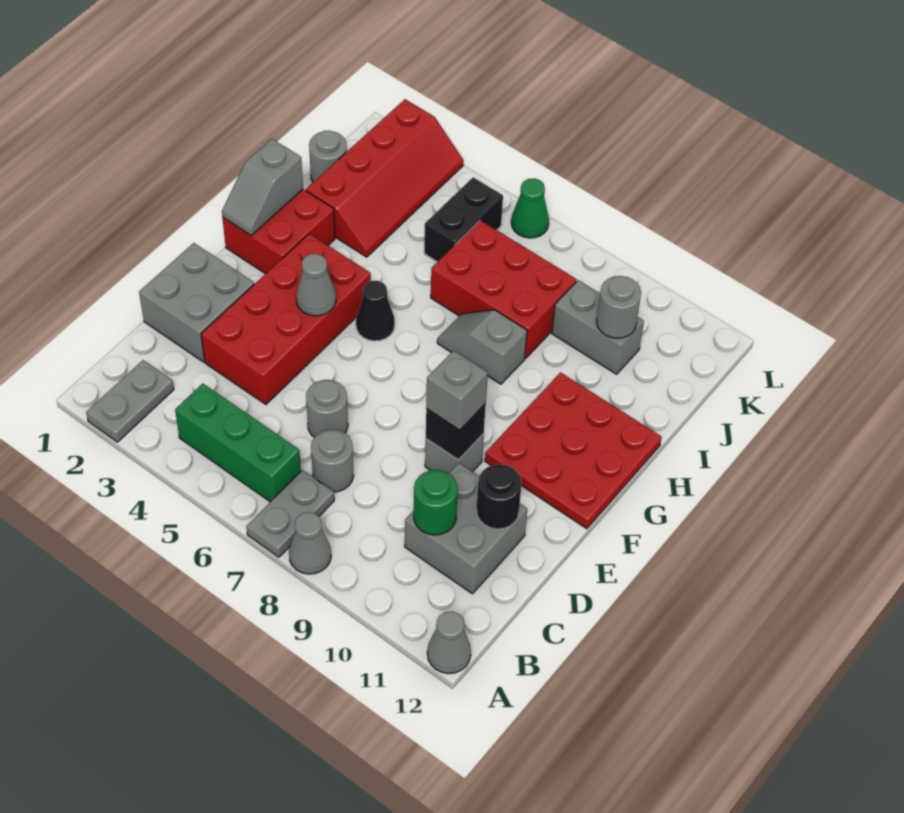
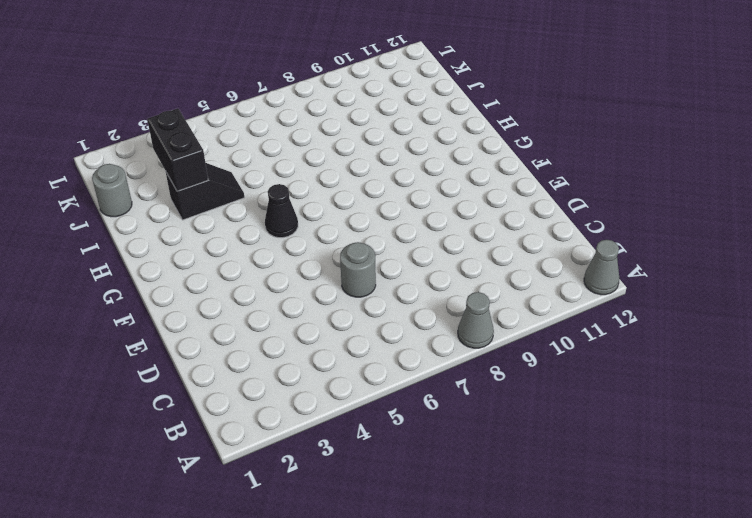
black 1x2 slope [166,163,244,220] -> red 2x4 slope [306,99,463,257]
black 1x2 brick [147,108,208,191] -> black 1x2 brick moved to [424,177,503,262]
none -> grey 1x2 plate [86,360,174,442]
none -> grey 1x2 plate [246,470,334,557]
none -> green 1x3 brick [175,384,301,502]

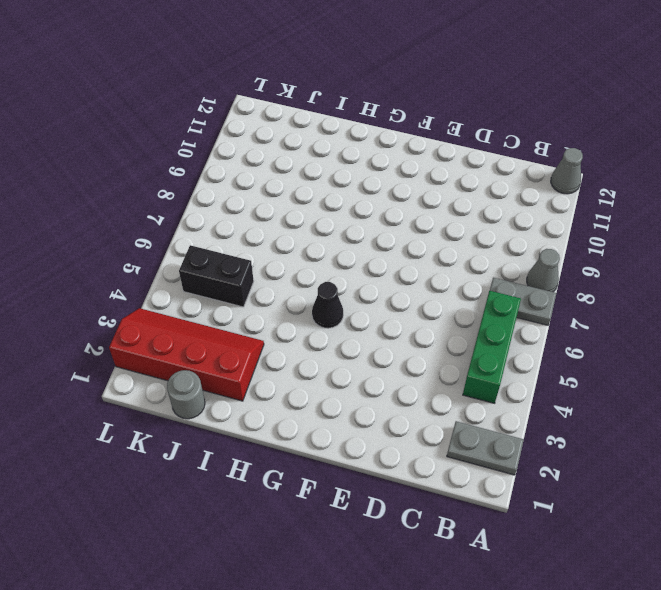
none -> grey 1x1 round brick [311,430,354,492]
none -> grey 2x2 brick [405,463,527,594]
none -> grey 2x2 brick [139,243,254,362]

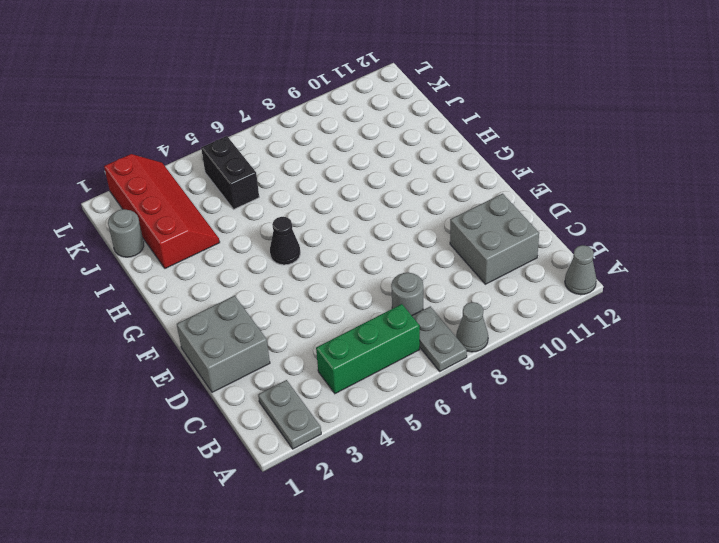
none -> red 2x4 brick [201,234,371,404]
none -> grey 1x1 round brick [306,380,348,438]
none -> grey 1x1 brick [425,434,484,474]

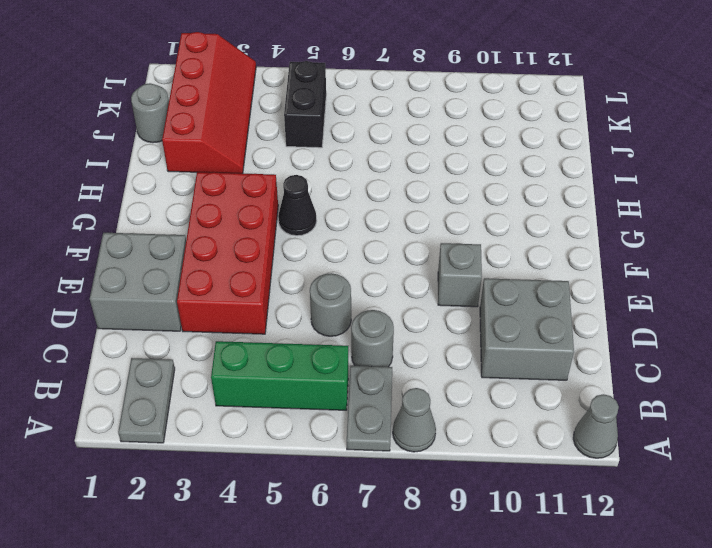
none -> red 3x3 plate [485,373,662,529]
none -> red 2x2 brick [222,189,335,274]
none -> grey 1x2 slope [437,310,527,384]

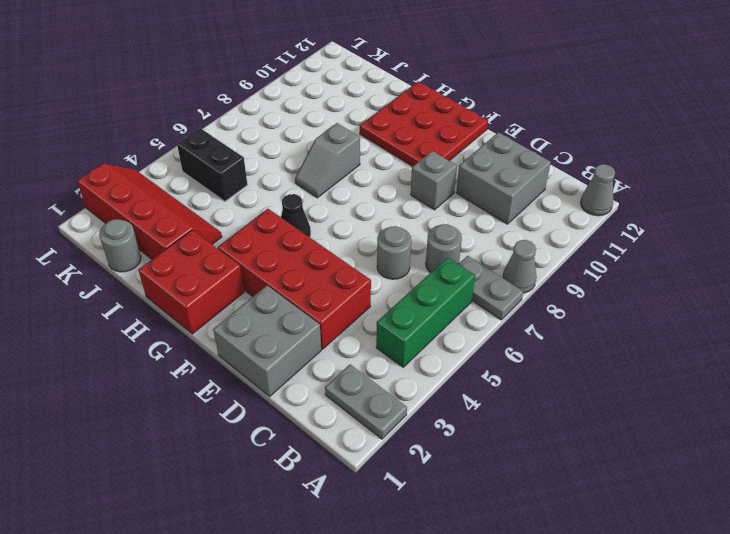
none -> red 2x3 brick [431,220,577,358]
none -> grey 1x2 brick [552,280,644,374]
none -> green 1x1 cone [511,178,549,238]

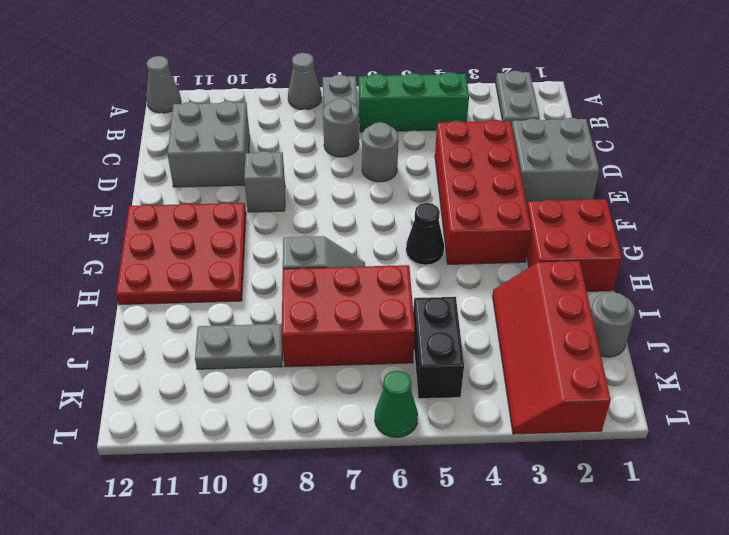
grey 1x2 plate [195,324,283,369] -> grey 1x2 brick [552,280,644,374]
none -> green 1x1 round brick [414,470,458,535]
none -> black 1x1 round brick [476,464,522,529]
none -> black 1x1 brick [426,404,486,460]

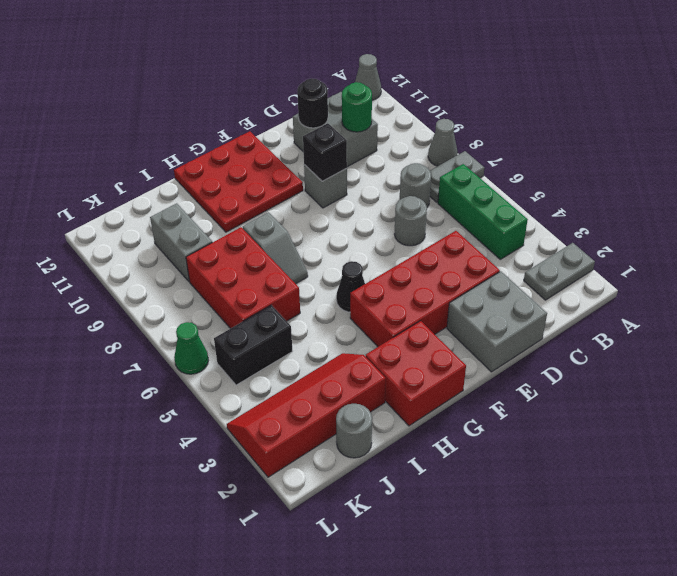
none -> grey 1x1 cone [296,254,336,316]
none -> grey 1x2 slope [222,139,303,235]
none -> grey 1x1 round brick [597,276,641,338]

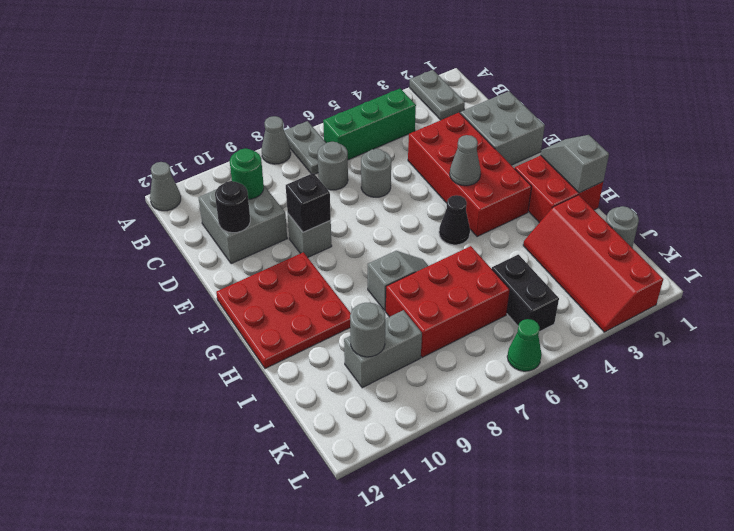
none -> grey 1x1 brick [426,350,488,430]

